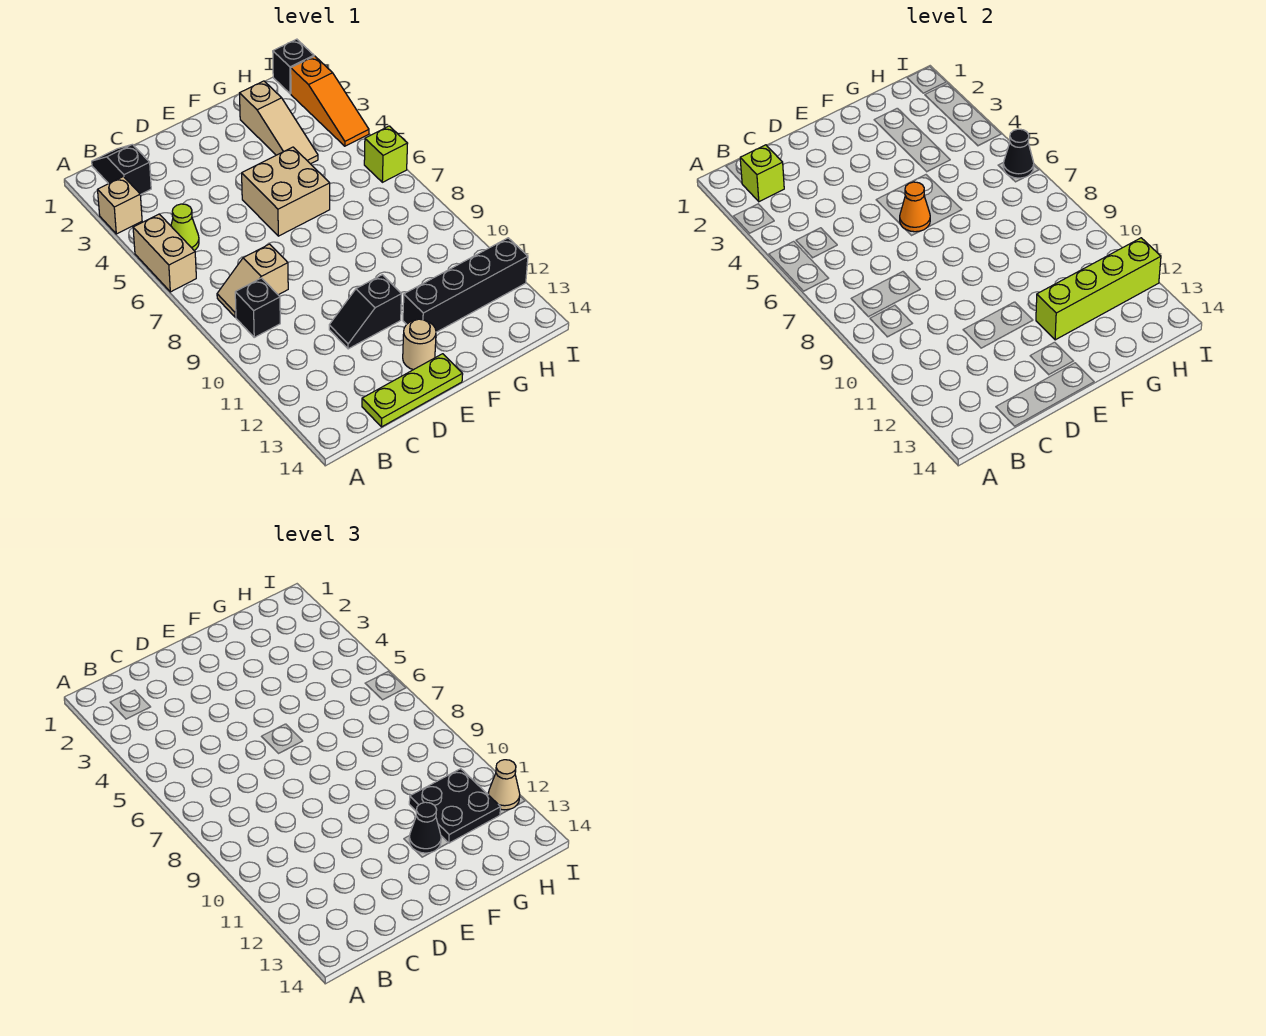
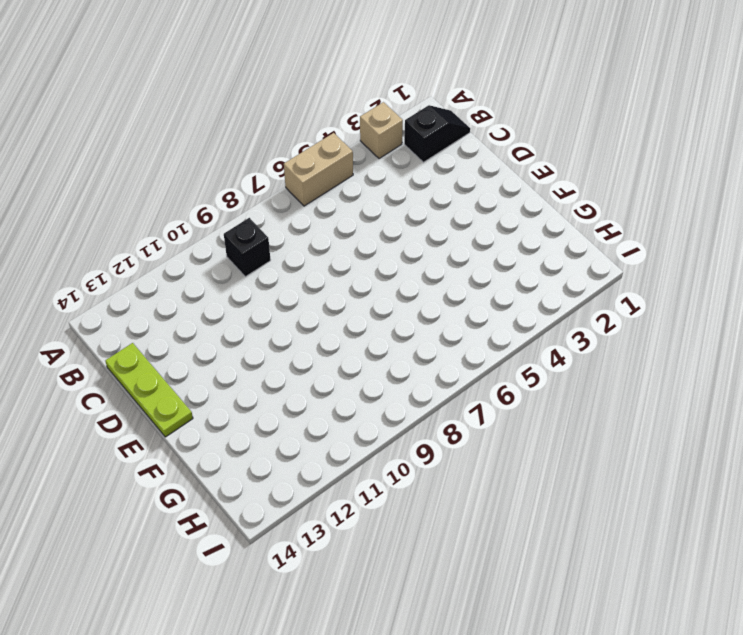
none -> lime 1x1 cone [171,204,199,250]
none -> tan 1x2 slope [217,244,288,317]
none -> black 1x2 slope [329,275,401,349]

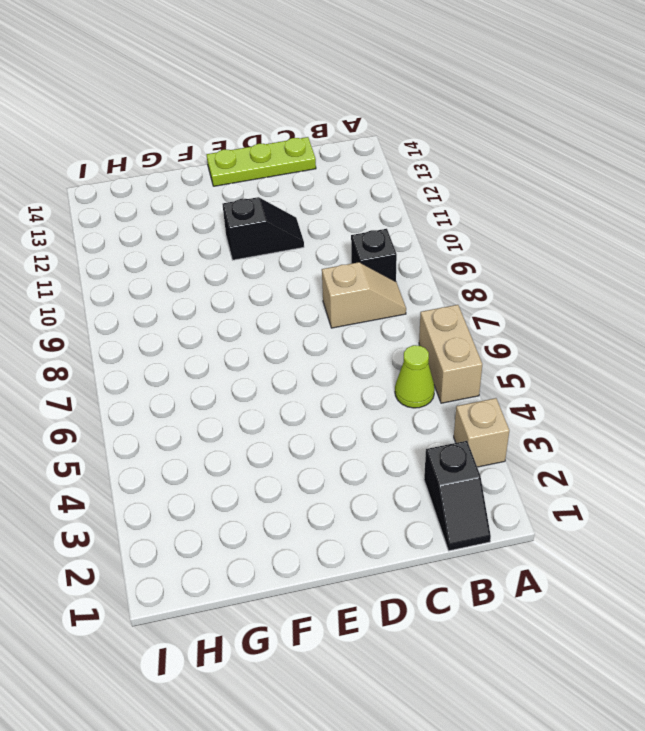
none -> tan 2x2 brick [242,147,330,236]
none -> tan 1x1 round brick [403,319,436,370]
none -> black 1x4 brick [403,238,528,332]

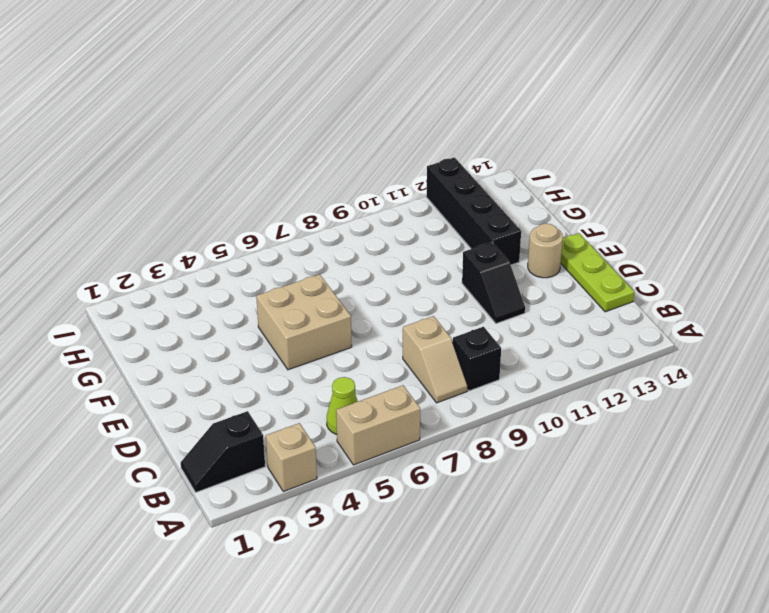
none -> tan 1x3 slope [240,81,318,164]
none -> black 1x1 brick [273,39,314,94]
none -> orange 1x3 slope [291,56,369,146]

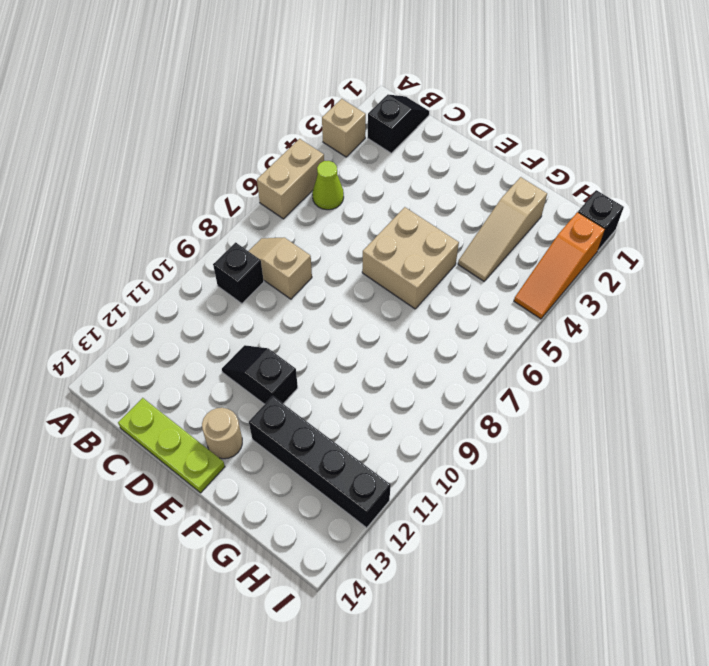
none -> lime 1x1 brick [364,126,408,182]
none -> lime 1x1 brick [740,145,784,202]
none -> orange 1x1 cone [900,182,930,232]

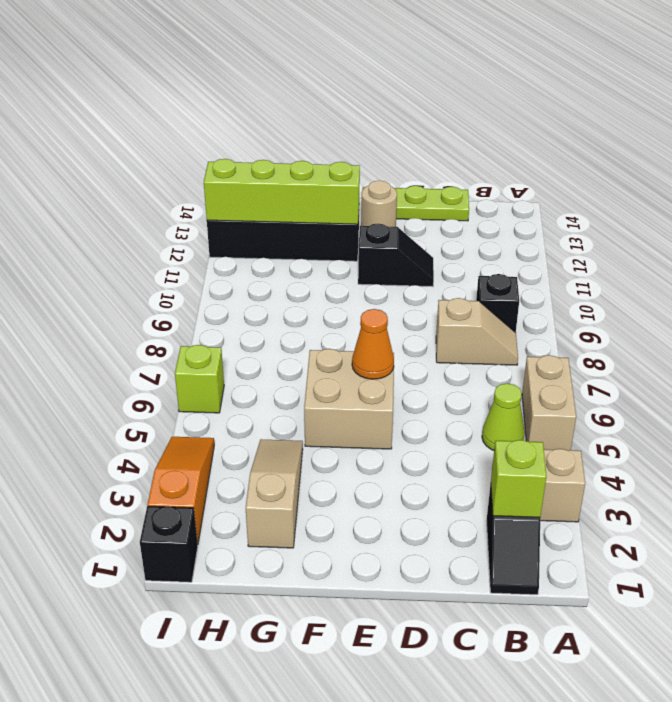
none -> black 1x1 cone [1003,129,1034,178]
none -> black 1x1 cone [409,802,441,853]
none -> black 2x2 plate [409,769,501,843]

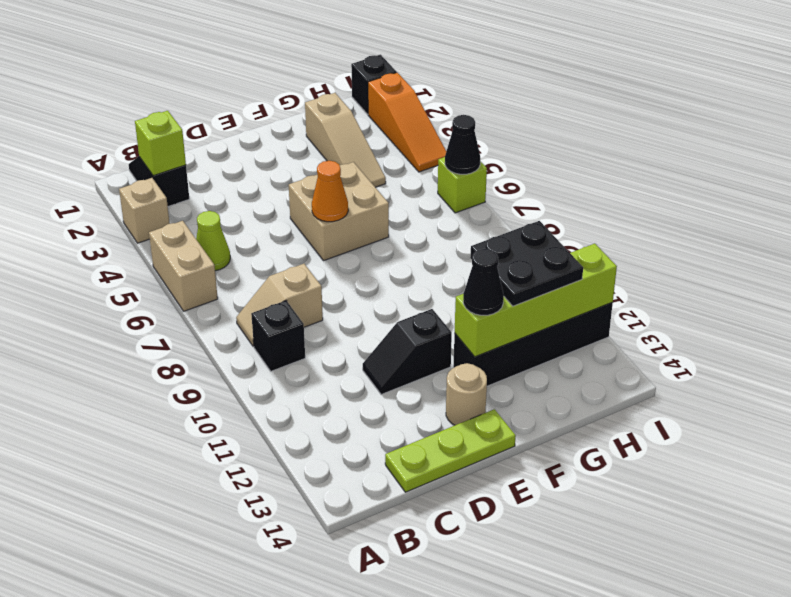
none -> tan 1x1 cone [488,760,520,810]

